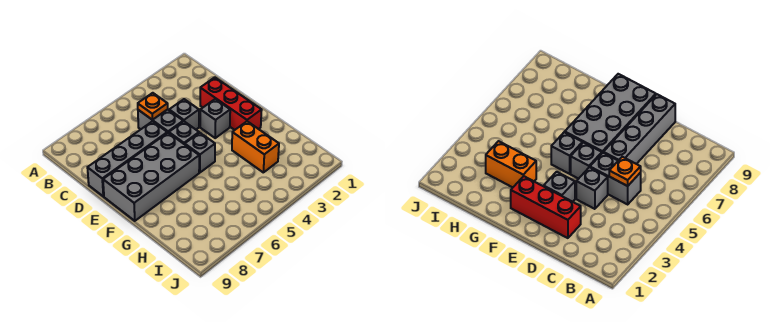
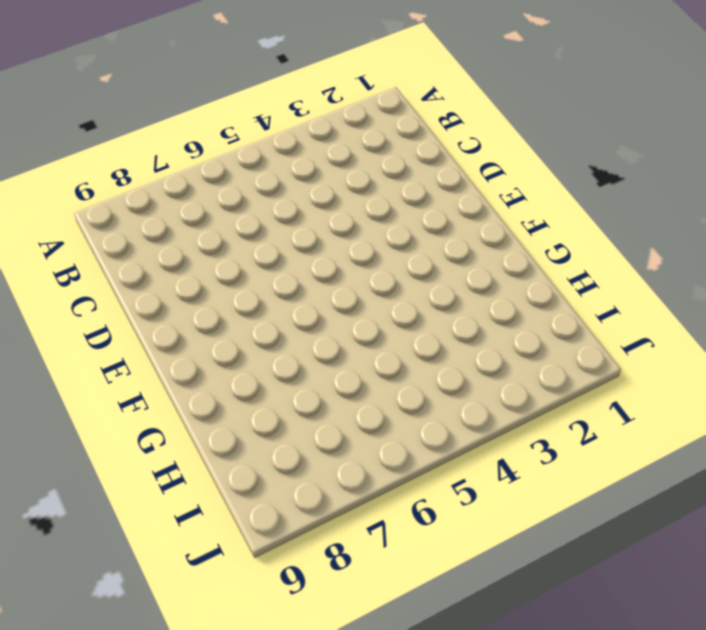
none -> grey 1x2 brick [138,109,183,133]
none -> red 1x3 brick [200,77,262,130]

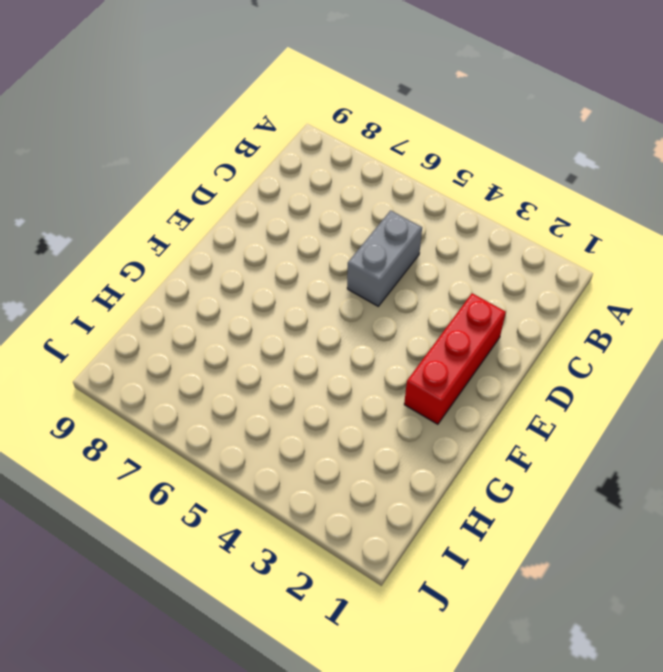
none -> grey 1x1 brick [169,99,199,129]
none -> grey 1x4 brick [87,121,167,196]

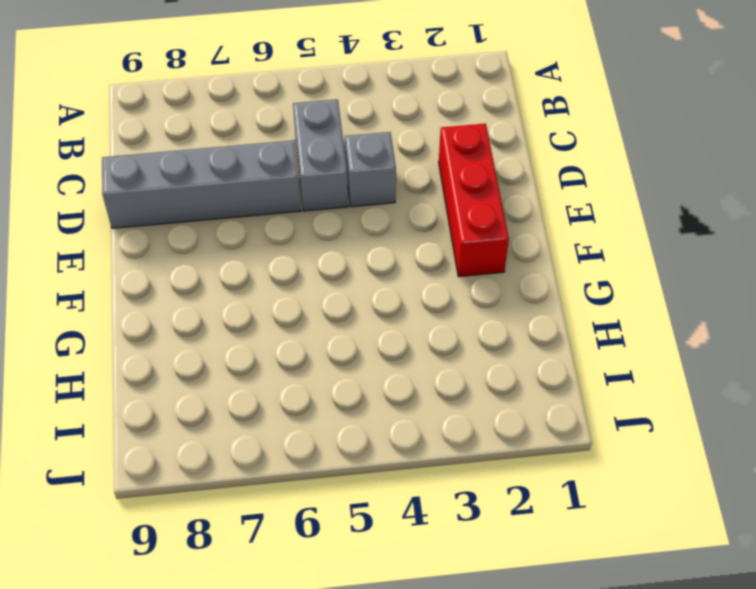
none -> grey 1x1 brick [200,99,230,138]
none -> grey 1x1 brick [169,121,199,144]

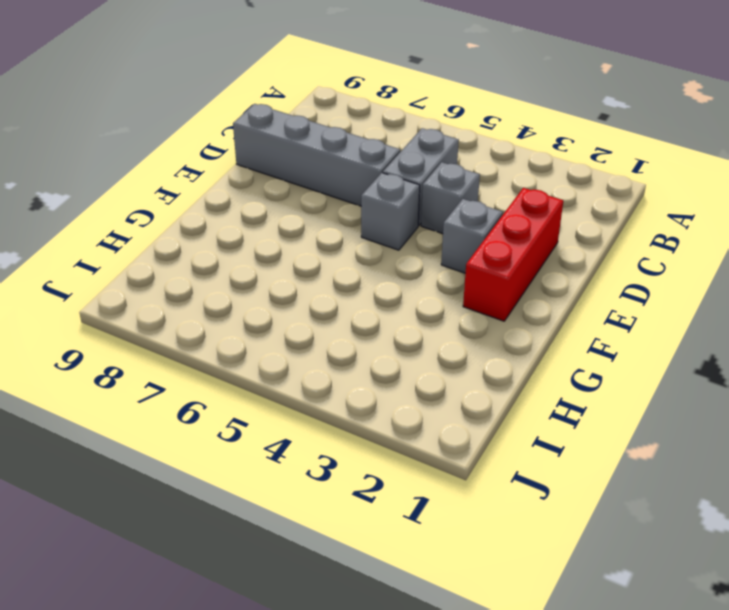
none -> grey 2x4 brick [103,133,199,221]
none -> grey 1x1 brick [185,133,215,173]

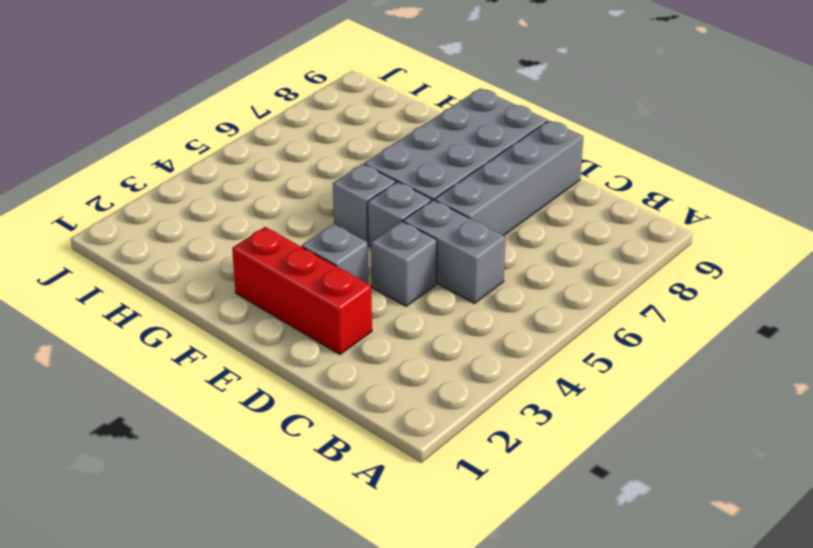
none -> orange 1x2 brick [232,121,279,172]
none -> orange 1x1 plate [138,93,168,120]

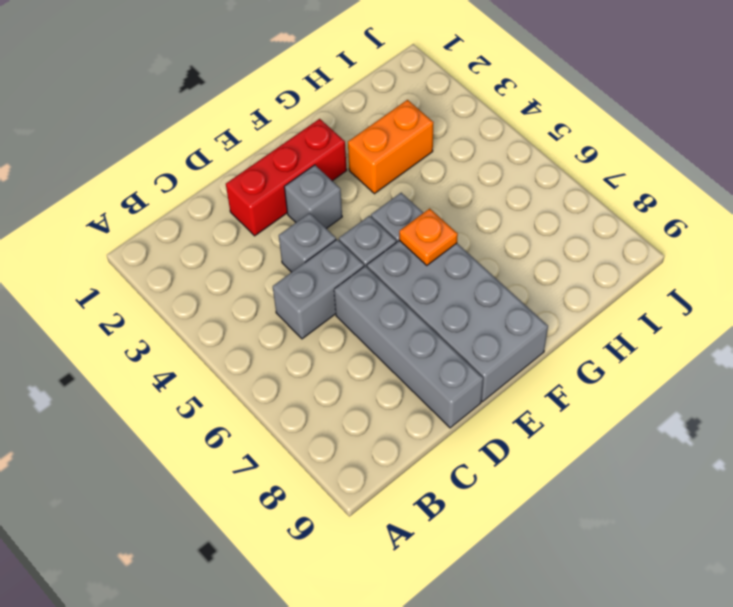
orange 1x1 plate [399,209,458,265] -> orange 1x1 plate moved to [138,93,168,120]

